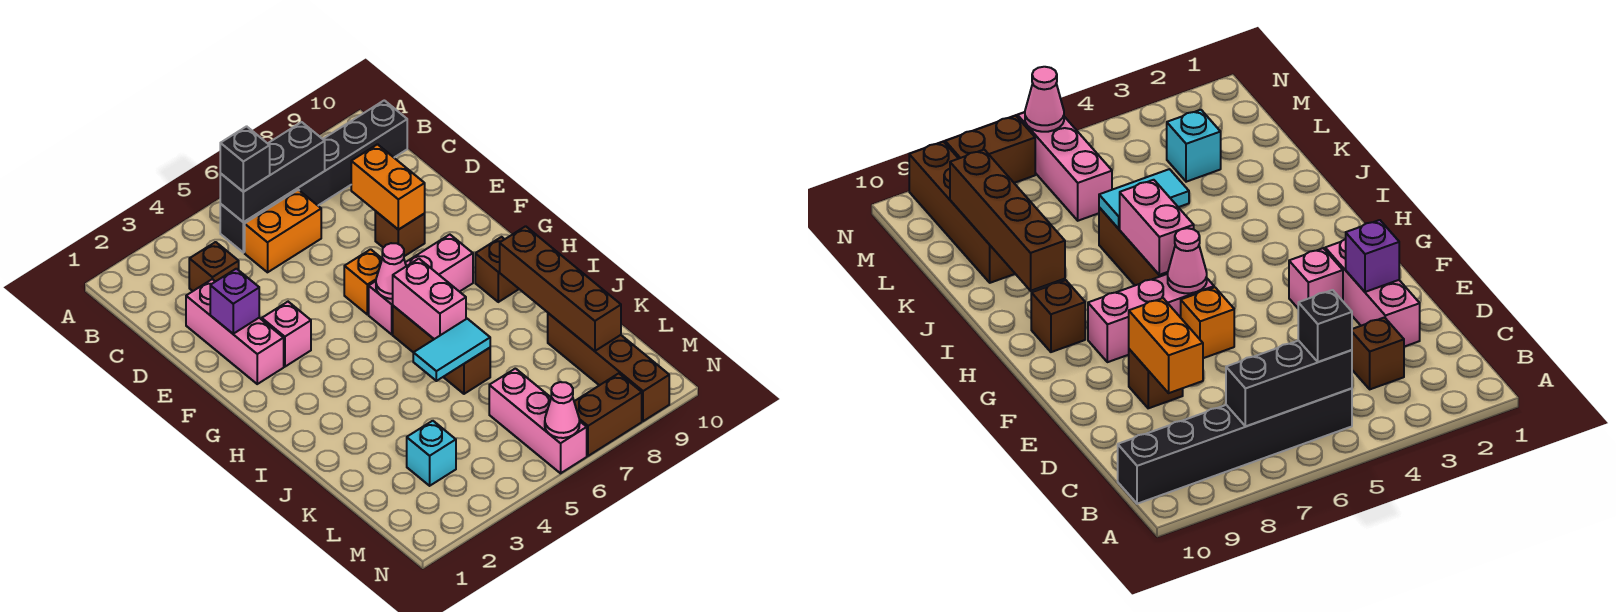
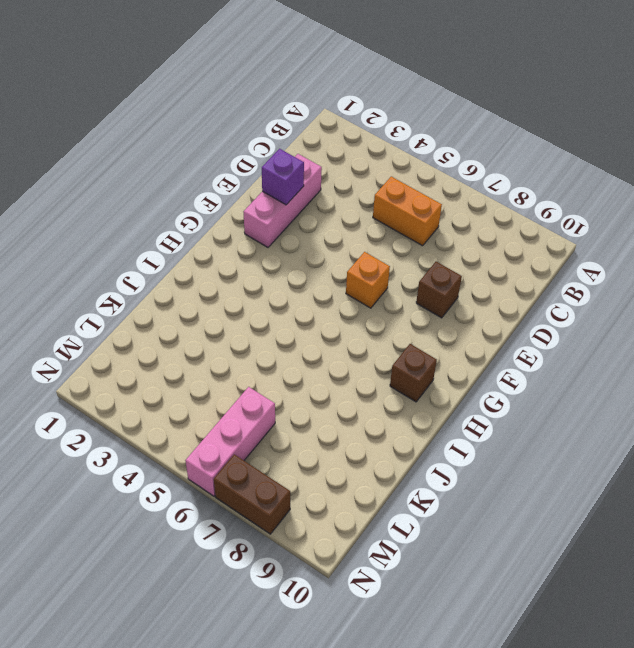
none -> black 1x6 brick [220,100,407,253]
none -> brown 1x1 brick [189,242,239,291]
none -> pink 1x1 brick [262,302,311,367]

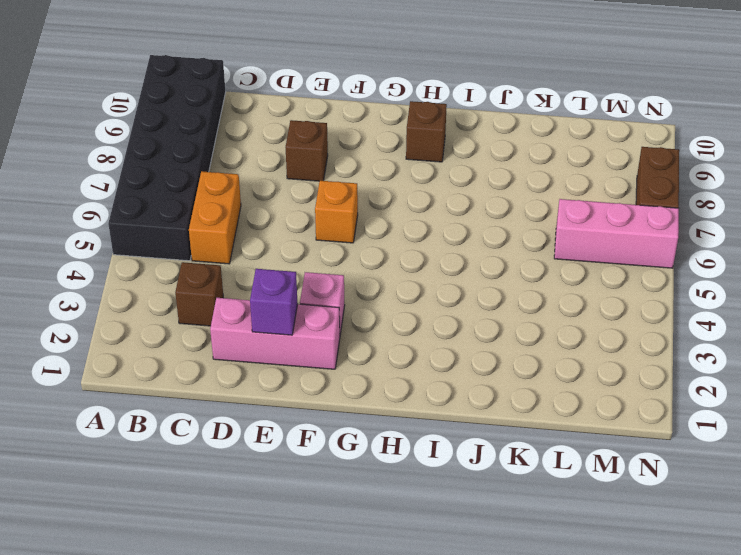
black 2x6 brick [108,55,226,261] -> black 1x6 brick [220,100,407,253]
none -> pink 1x3 brick [369,235,473,334]
none -> brown 1x3 brick [393,306,490,394]
none -> brown 1x4 brick [548,313,669,421]

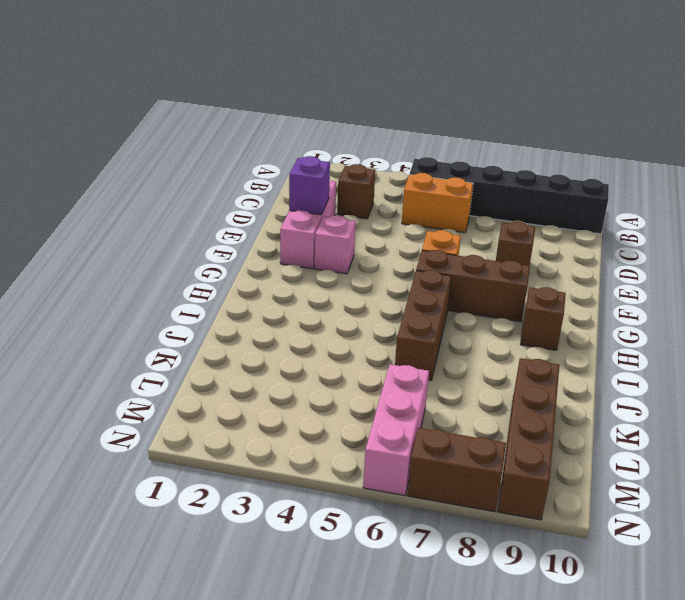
brown 1x3 brick [416,250,530,322] -> pink 1x3 brick [369,235,473,334]
none -> cyan 1x1 brick [407,421,456,486]
none -> black 1x3 brick [220,122,325,222]
none -> orange 1x2 brick [351,144,425,230]

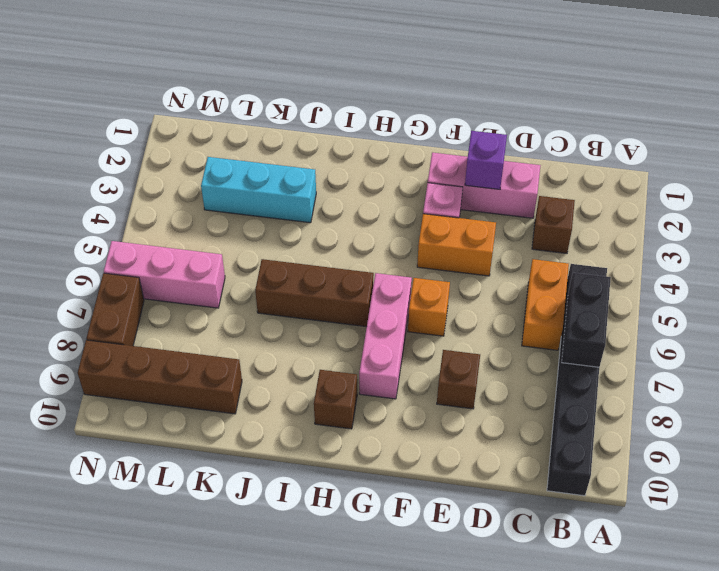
black 1x2 brick [562,273,611,367] -> black 1x3 brick [220,122,325,222]
orange 1x2 brick [417,214,496,276] -> orange 1x2 brick moved to [351,144,425,230]
cyan 1x3 brick [201,157,316,223] -> cyan 1x1 brick [407,421,456,486]
none -> pink 1x1 cone [376,243,406,299]
none -> pink 1x2 brick [393,259,466,339]
none -> brown 1x4 brick [500,226,621,351]

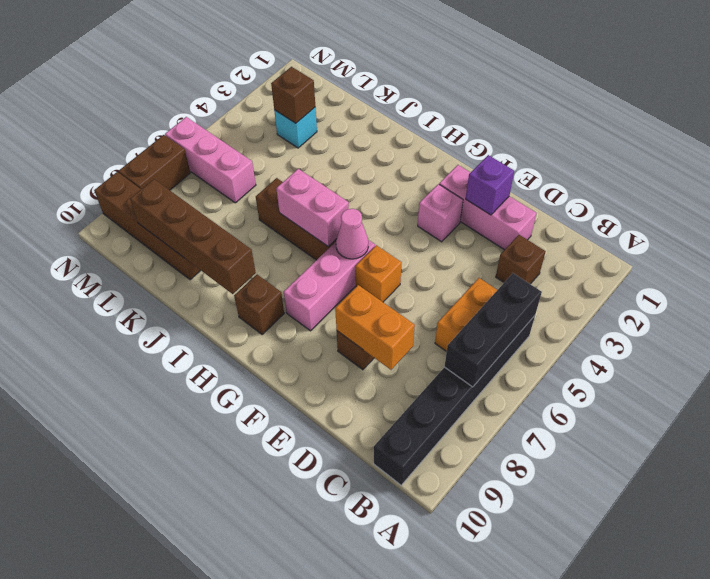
brown 1x1 brick [271,67,315,123] -> none
none -> cyan 1x2 tile [413,319,490,381]
none -> pink 1x1 cone [545,382,580,438]
none -> black 1x1 brick [220,126,270,192]

